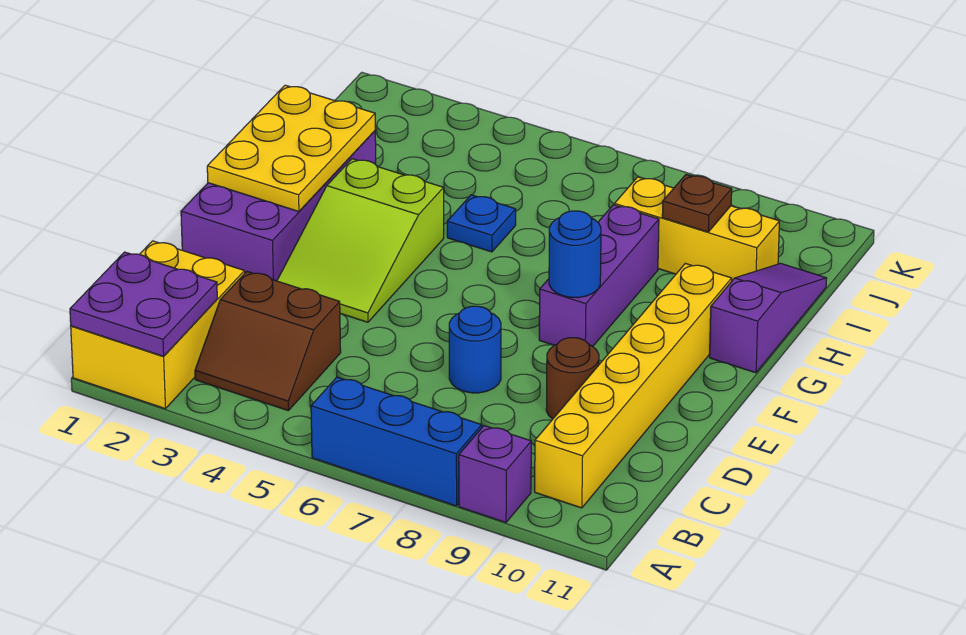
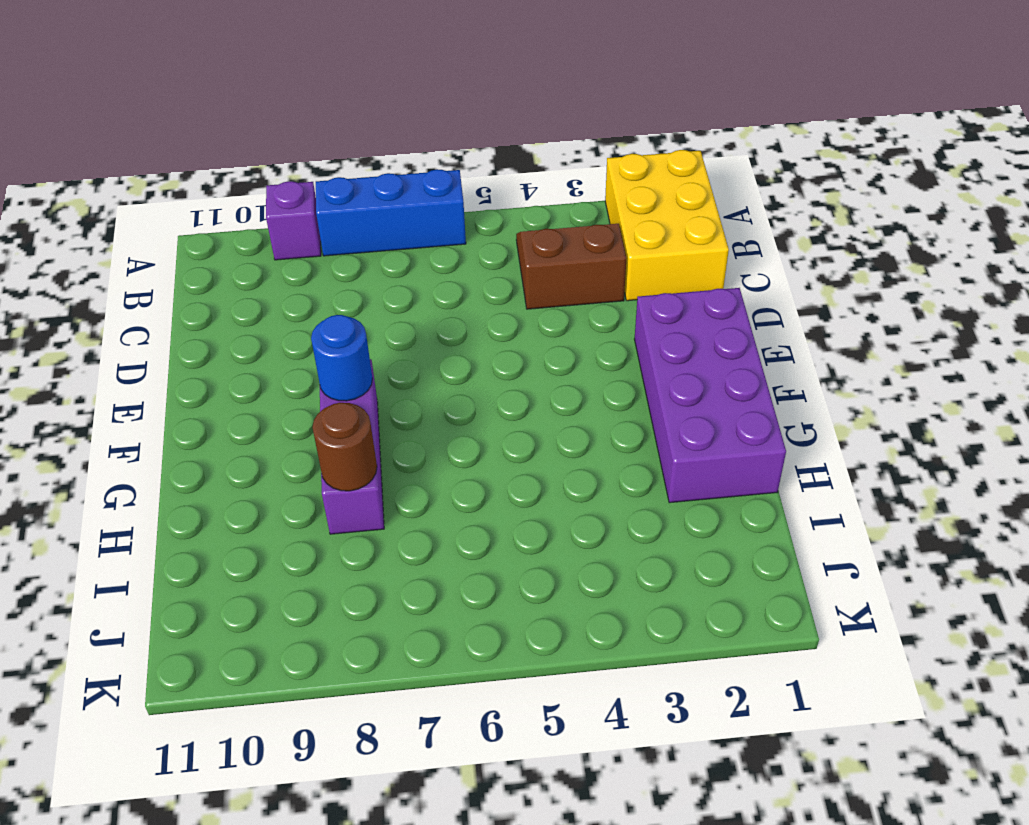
brown 1x1 round brick [313,403,377,491] -> brown 1x1 round brick moved to [546,338,599,419]
none -> yellow 1x6 brick [535,263,732,508]
none -> blue 1x1 round brick [449,306,501,393]
none -> lime 2x3 slope [277,159,444,322]

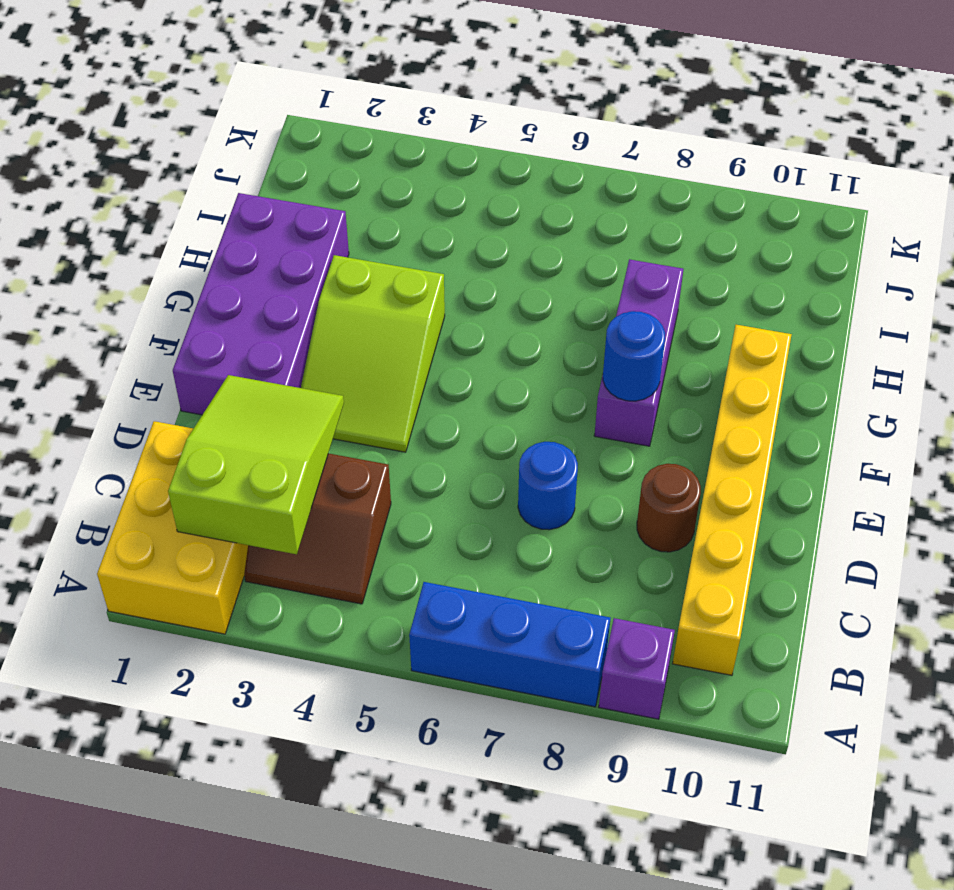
lime 2x3 slope [168,375,344,554] -> purple 2x2 plate [70,252,217,356]
none -> purple 1x3 slope [710,263,827,373]
none -> blue 1x1 plate [447,195,516,252]
none -> yellow 1x3 brick [614,177,779,280]

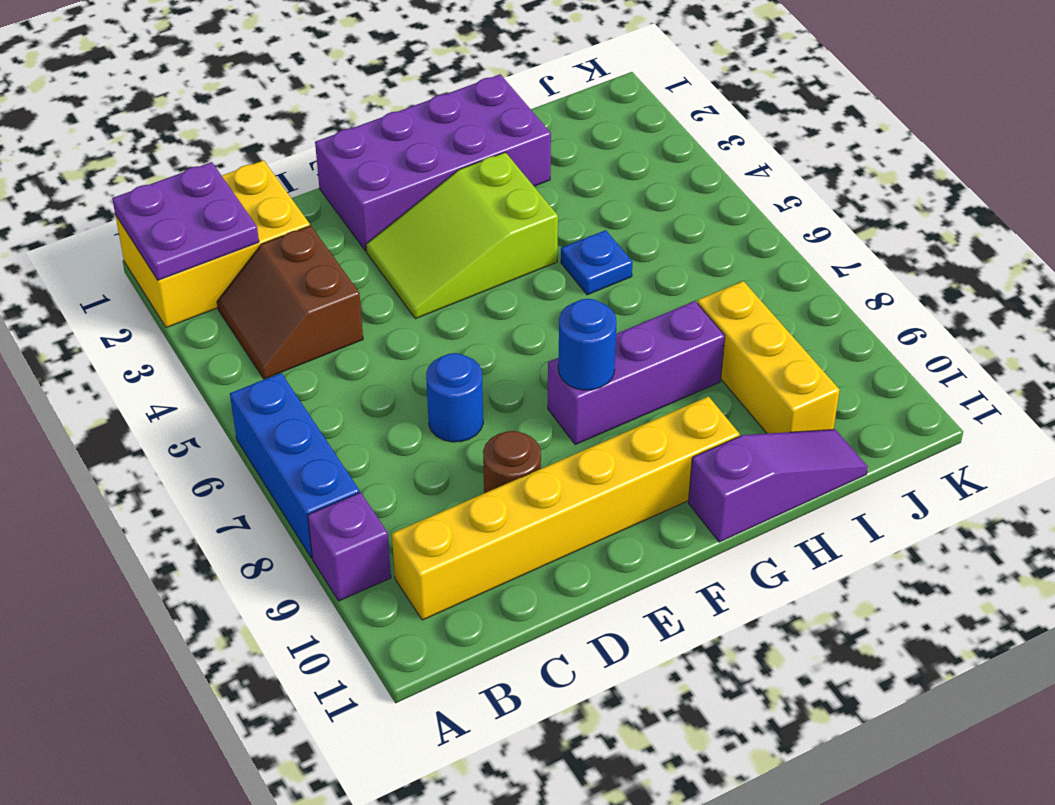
none -> yellow 2x3 plate [207,85,375,212]
none -> brown 1x1 plate [662,175,732,232]

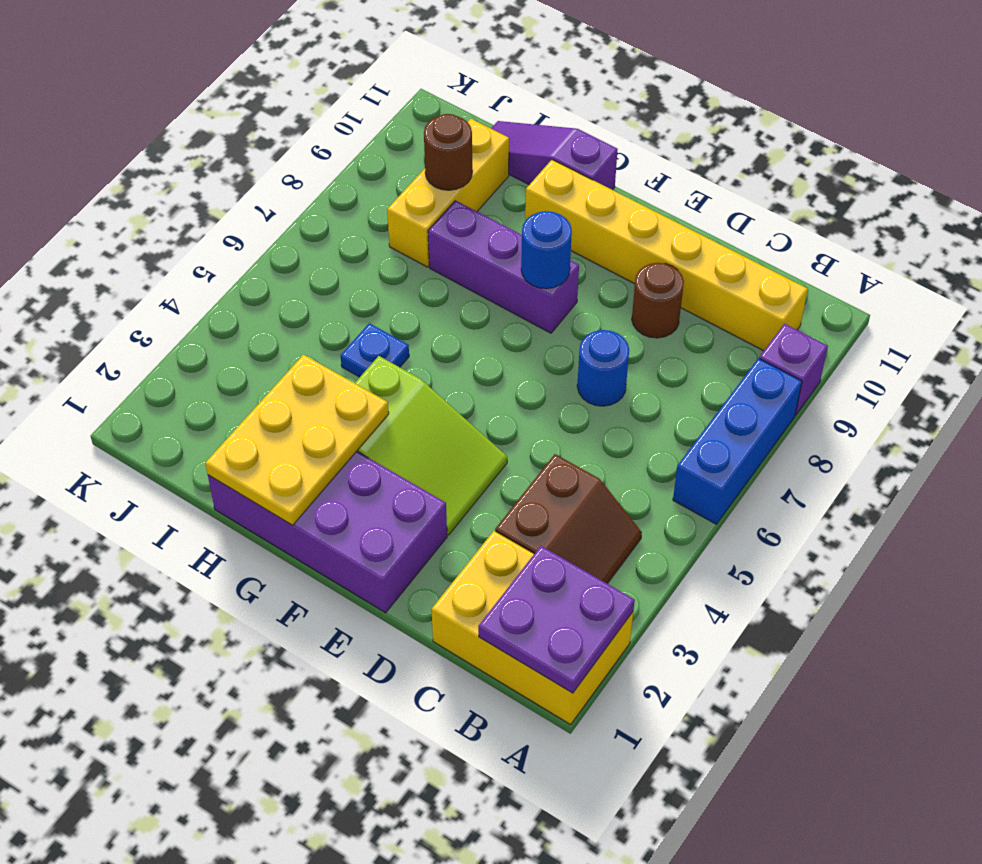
yellow 2x3 plate [205,355,389,525] -> yellow 2x3 plate turned to [207,85,375,212]
brown 1x1 round brick [424,114,472,190] -> brown 1x1 plate [662,175,732,232]

